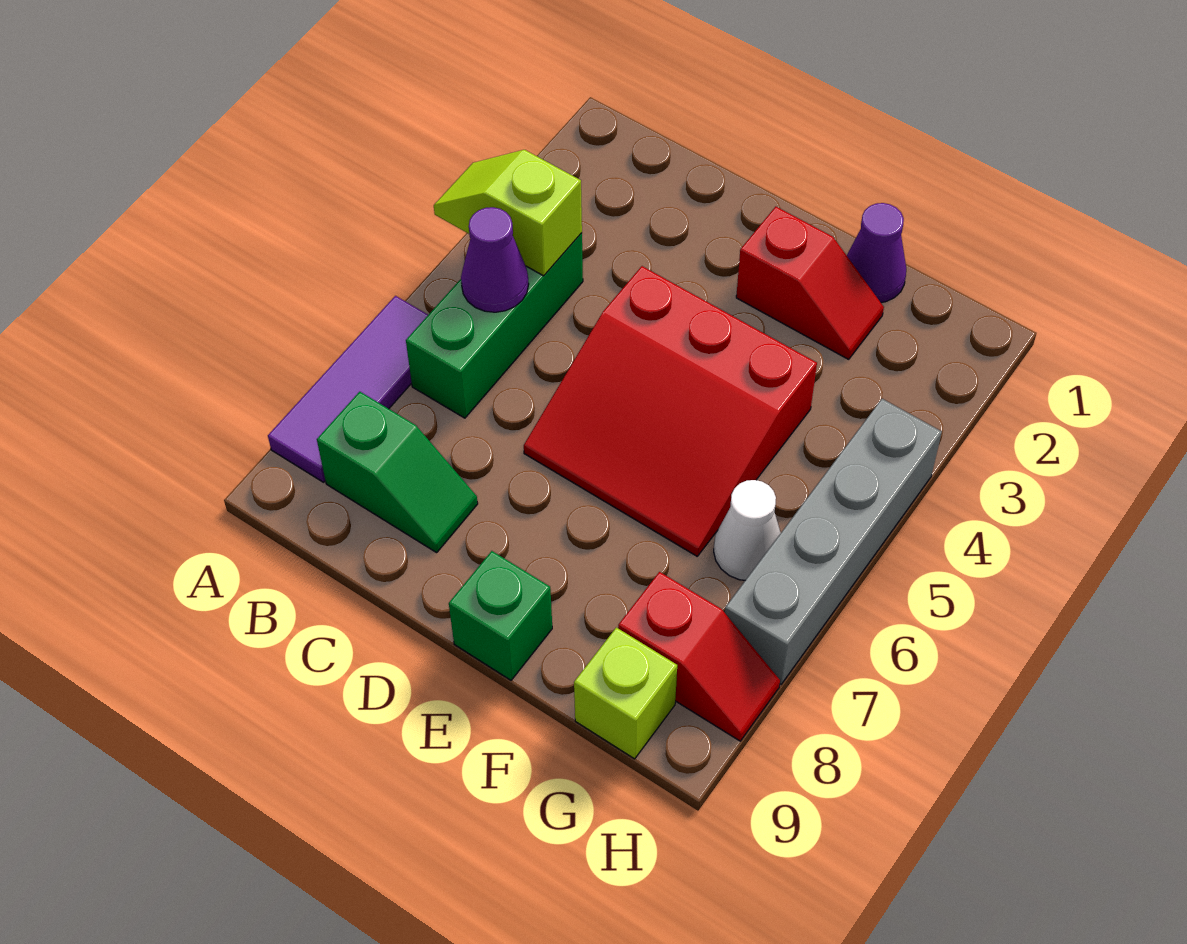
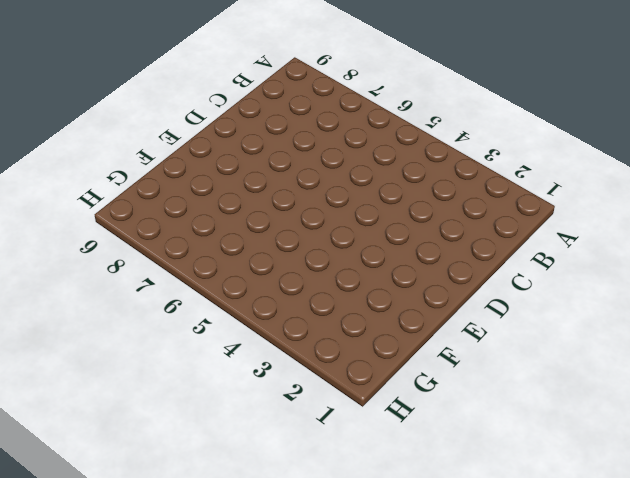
none -> purple 1x3 tile [268,296,428,482]
none -> green 1x3 brick [406,233,583,418]
none -> green 1x2 slope [317,392,478,553]

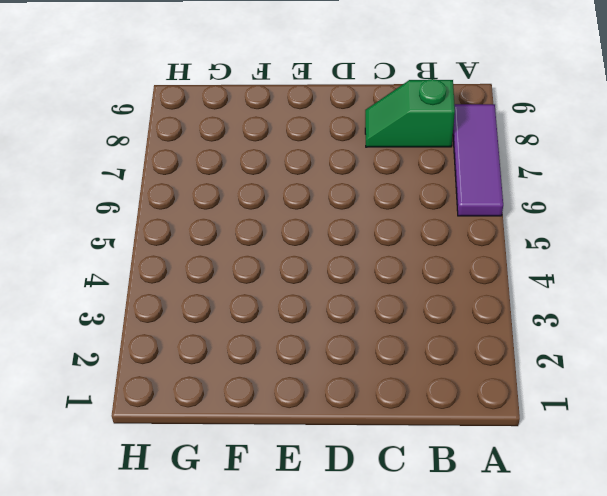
none -> green 1x3 brick [406,233,583,418]
none -> red 3x3 slope [524,266,817,556]
none -> red 1x2 slope [736,207,884,359]

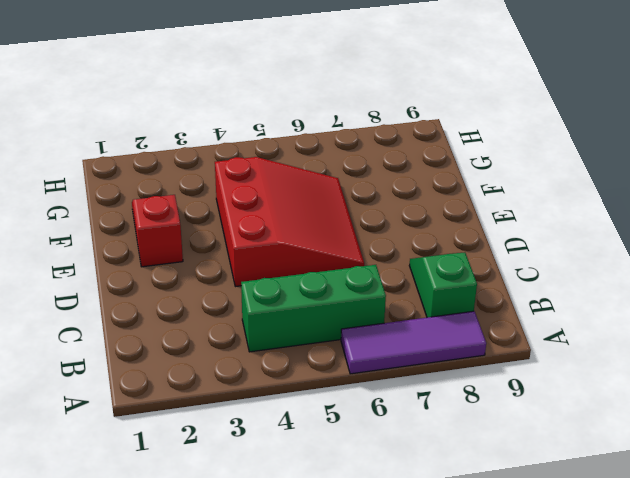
none -> green 1x1 brick [449,551,552,680]
none -> purple 1x1 cone [847,203,906,303]
none -> white 1x1 cone [714,480,781,580]

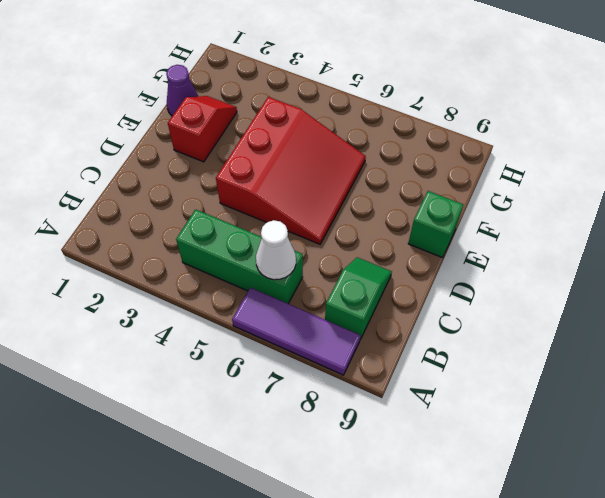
white 1x1 cone [256,220,296,280] -> white 1x1 cone moved to [714,480,781,580]
none -> red 1x2 slope [618,572,780,741]
none -> lime 1x1 brick [574,627,677,759]
none -> grey 1x4 brick [725,399,942,685]

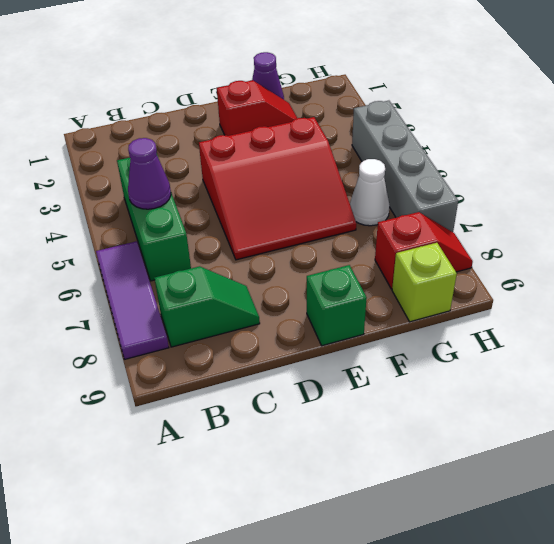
none -> lime 1x2 slope [434,150,582,276]

